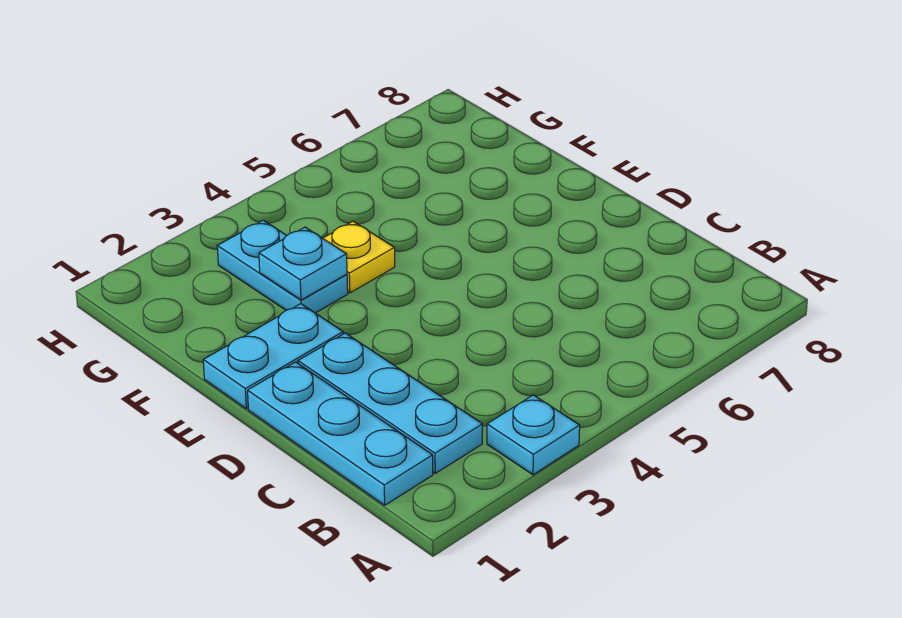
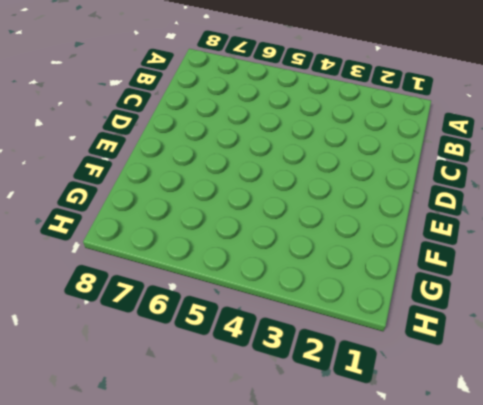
none -> cyan 1x1 plate [487,395,580,475]
none -> cyan 1x3 plate [248,362,433,505]

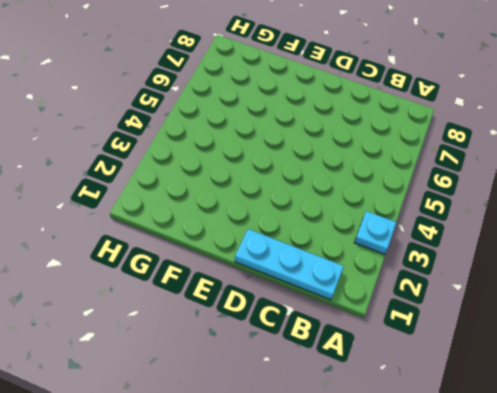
none -> cyan 1x3 plate [298,333,482,473]
none -> cyan 1x2 plate [203,304,343,409]

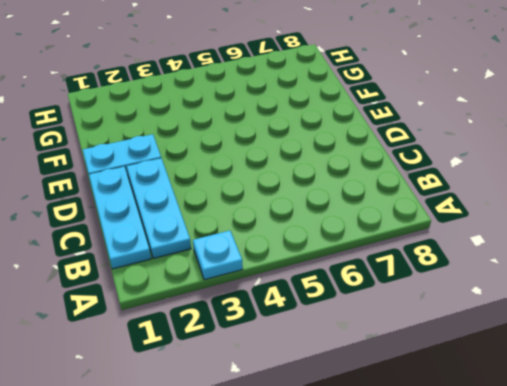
none -> cyan 1x2 plate [217,220,348,313]
none -> yellow 1x1 plate [323,221,395,293]

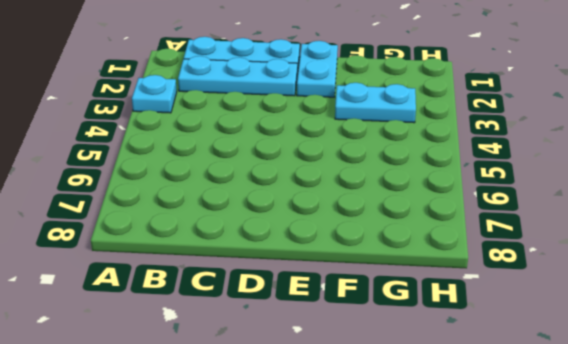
none -> yellow 1x1 plate [323,221,395,293]
none -> cyan 1x1 plate [259,227,347,300]

